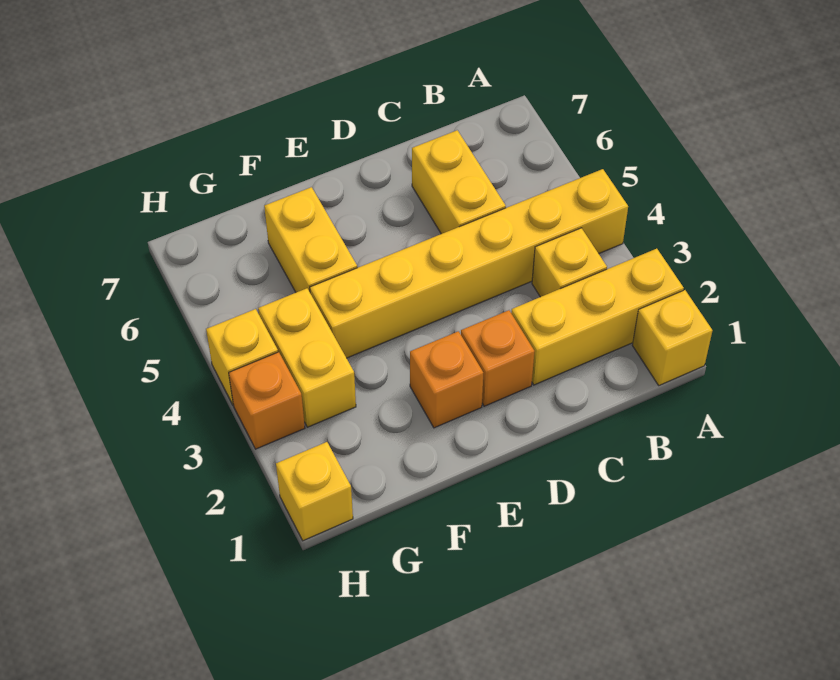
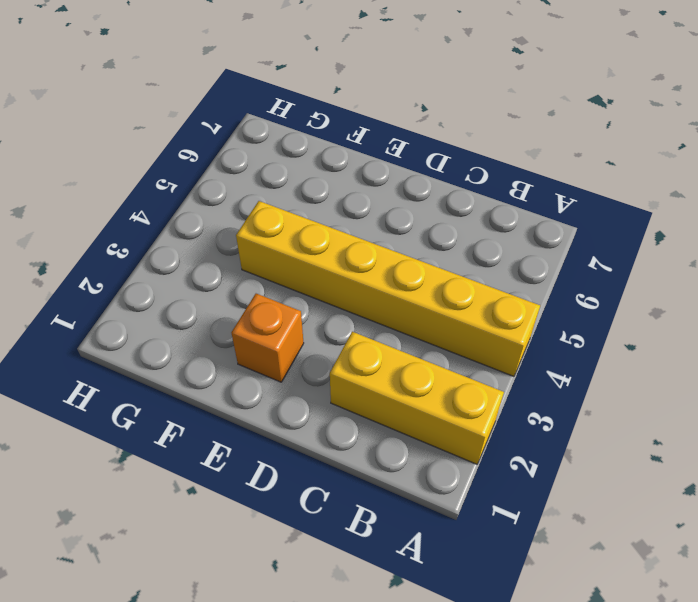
none -> yellow 1x1 brick [632,290,712,385]
none -> yellow 1x1 brick [532,228,607,297]
none -> yellow 1x2 brick [412,130,506,234]

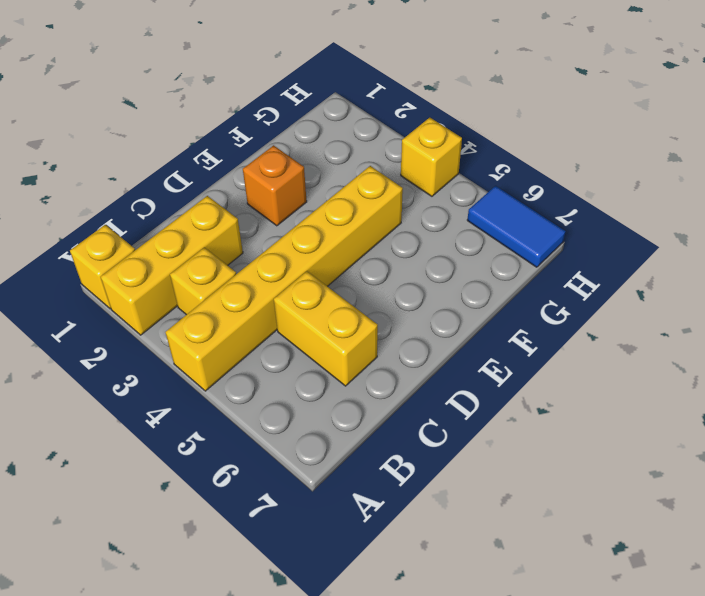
blue 1x2 tile [467,186,566,267] -> none
none -> orange 1x1 brick [461,310,535,406]
none -> yellow 1x2 brick [264,187,357,292]
none -> yellow 1x2 brick [258,288,356,427]

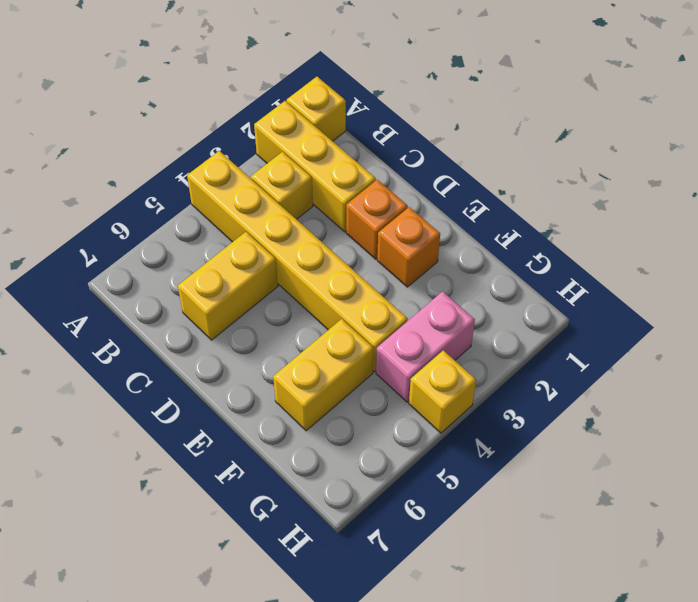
pink 1x2 brick [376,291,475,402] -> yellow 1x2 brick [258,288,356,427]
none -> yellow 1x1 brick [276,442,353,541]
none -> orange 1x1 brick [229,352,305,449]

